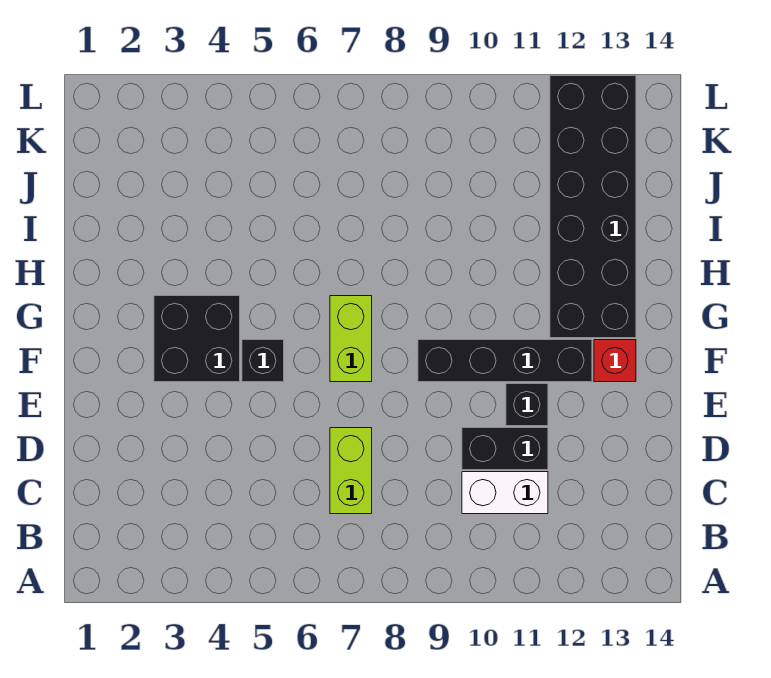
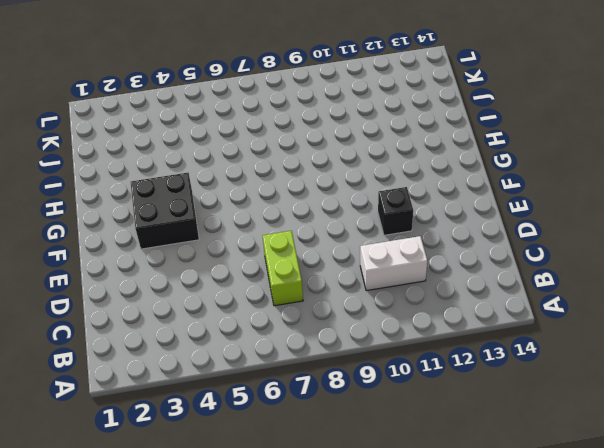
none -> black 1x2 brick [462,428,548,470]
none -> black 1x1 brick [242,340,284,382]

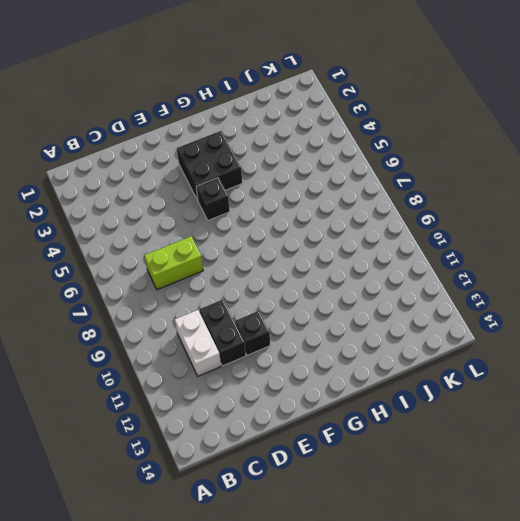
none -> lime 1x2 brick [330,296,372,382]
none -> black 1x4 brick [418,340,592,382]

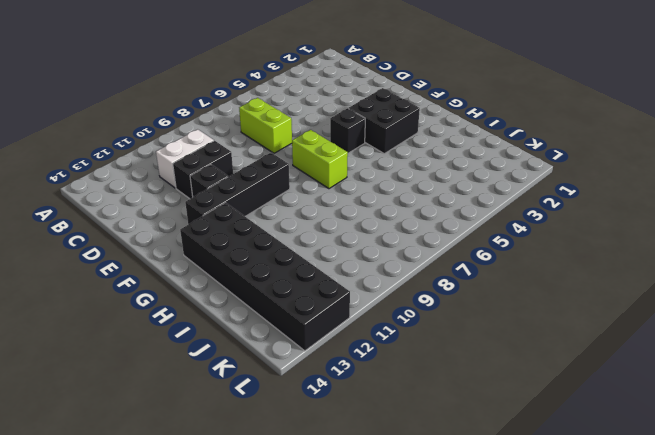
none -> red 1x1 brick [594,340,636,382]

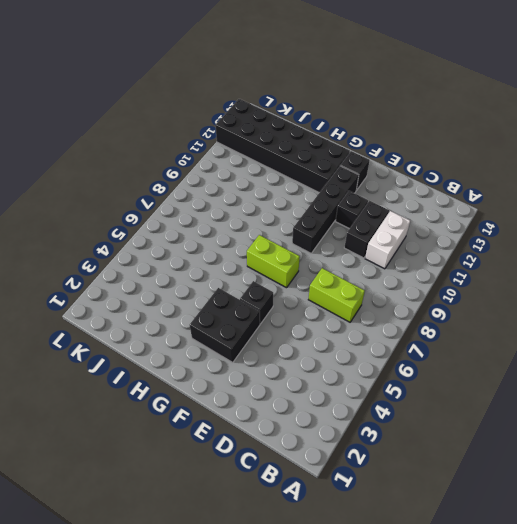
black 1x1 brick [340,151,370,190] -> red 1x1 brick [594,340,636,382]

